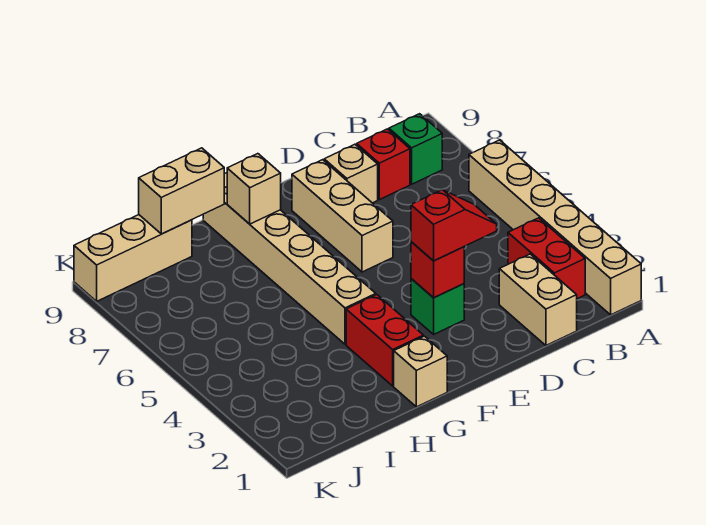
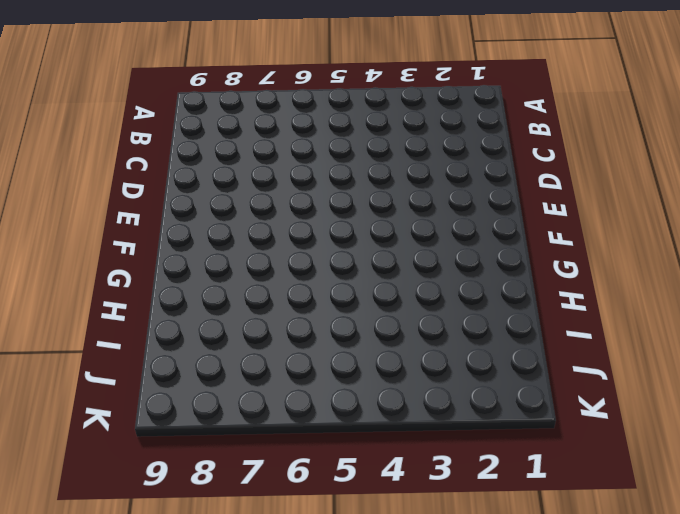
none -> tan 1x6 brick [469,140,641,315]
none -> red 1x2 brick [508,218,585,299]
none -> green 1x1 brick [389,114,442,184]

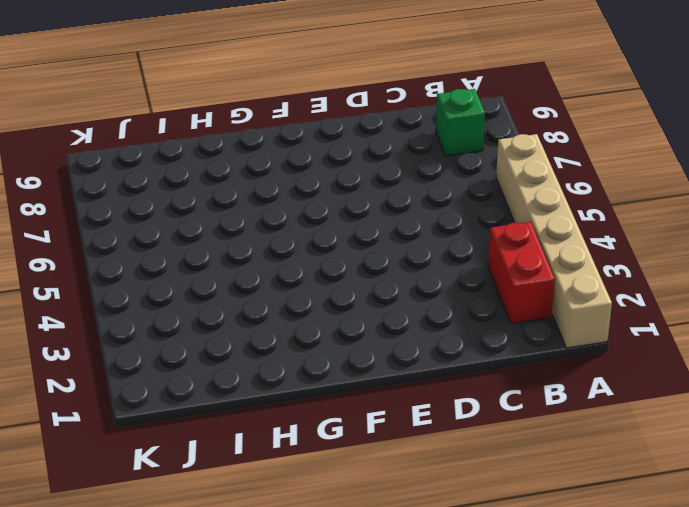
none -> tan 1x2 brick [499,254,577,345]
none -> red 1x1 brick [357,129,410,200]
none -> tan 1x1 brick [324,144,378,203]

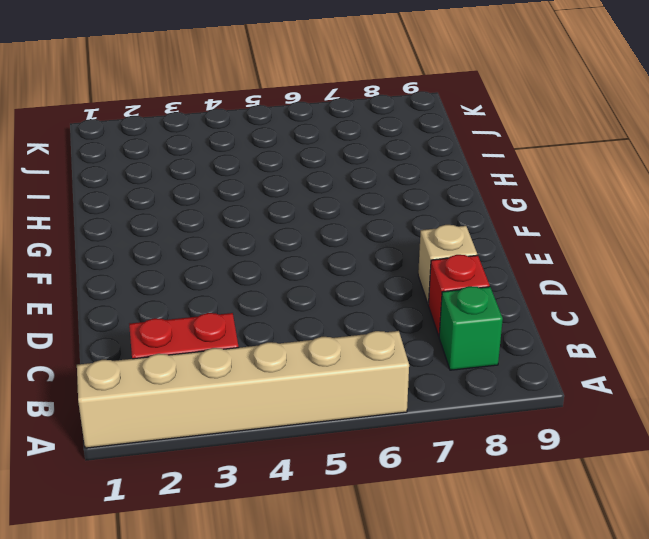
none -> tan 1x2 brick [499,254,577,345]
none -> green 1x1 brick [411,279,464,334]
none -> tan 1x3 brick [292,160,393,272]

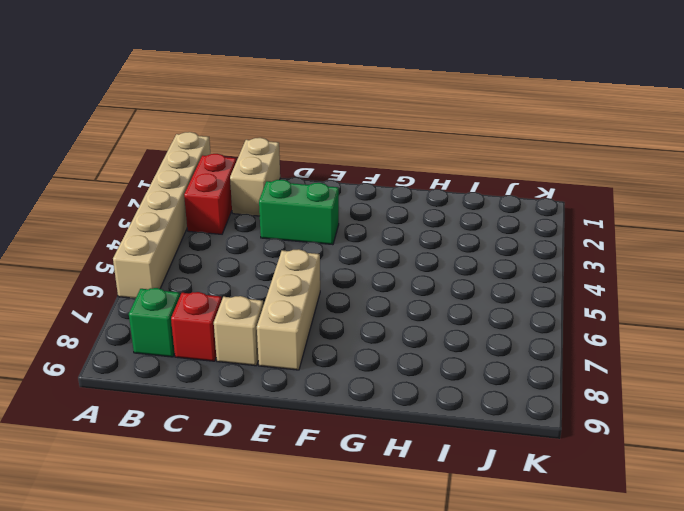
green 1x2 brick [259,180,339,245] -> green 1x1 brick [411,279,464,334]
none -> tan 1x1 brick [394,336,447,407]
none -> red 1x2 brick [346,295,423,386]
none -> tan 1x6 brick [203,173,376,344]

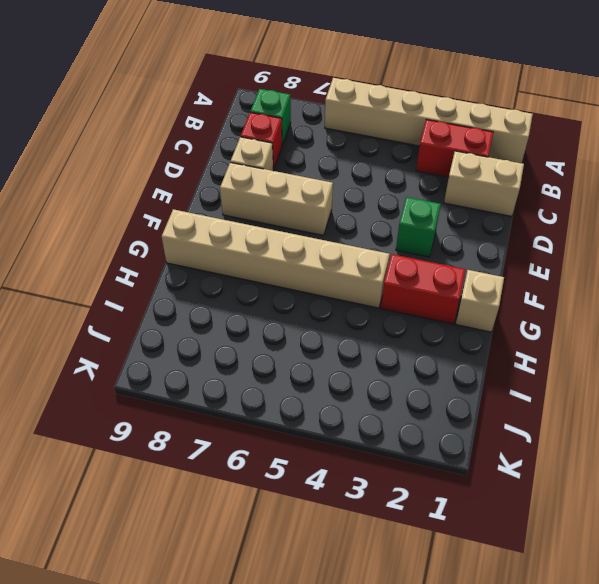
none -> tan 1x3 brick [74,215,192,301]
none -> red 1x1 brick [411,242,464,298]
none -> tan 1x1 brick [227,154,281,224]

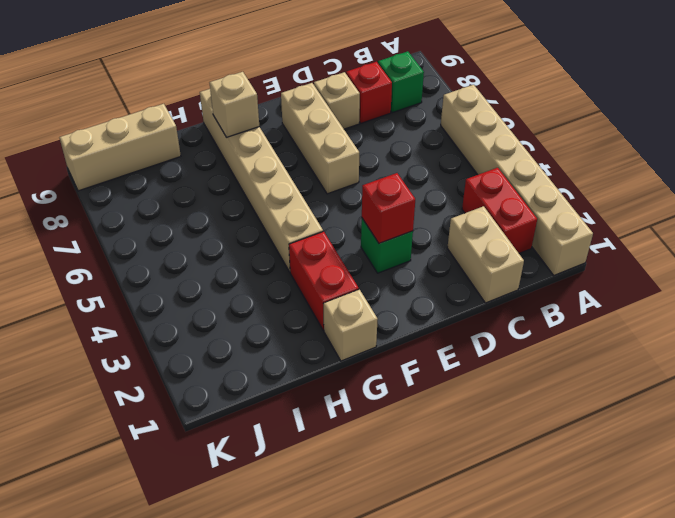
none -> tan 1x2 brick [139,148,224,234]
none -> red 1x2 slope [411,190,497,261]

